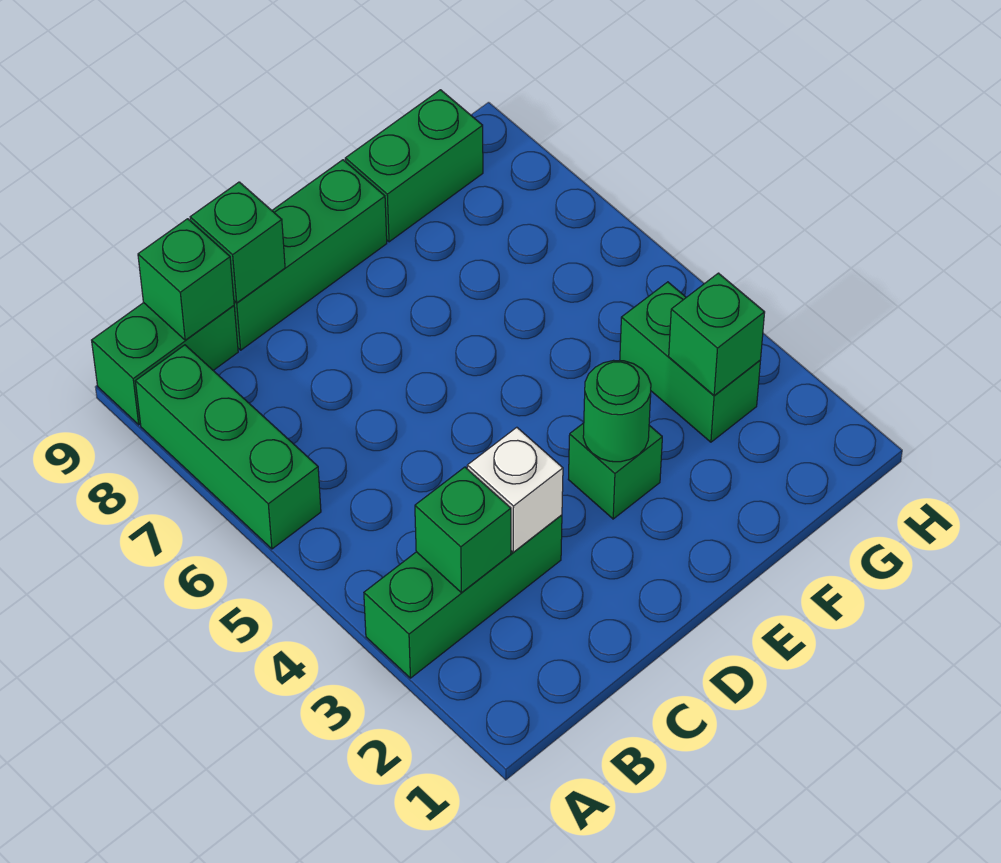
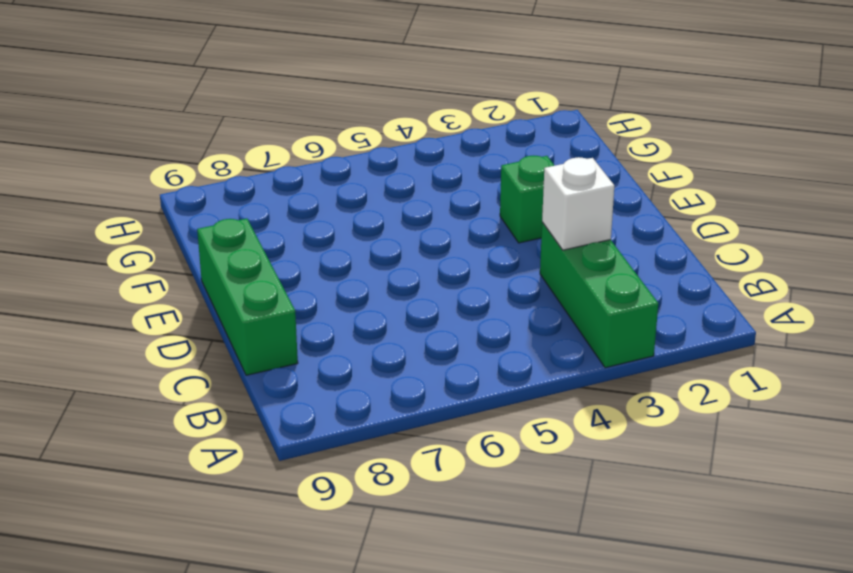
none -> green 1x3 brick [135,345,321,549]
none -> green 1x2 brick [92,303,238,425]
none -> green 1x2 brick [345,90,483,242]

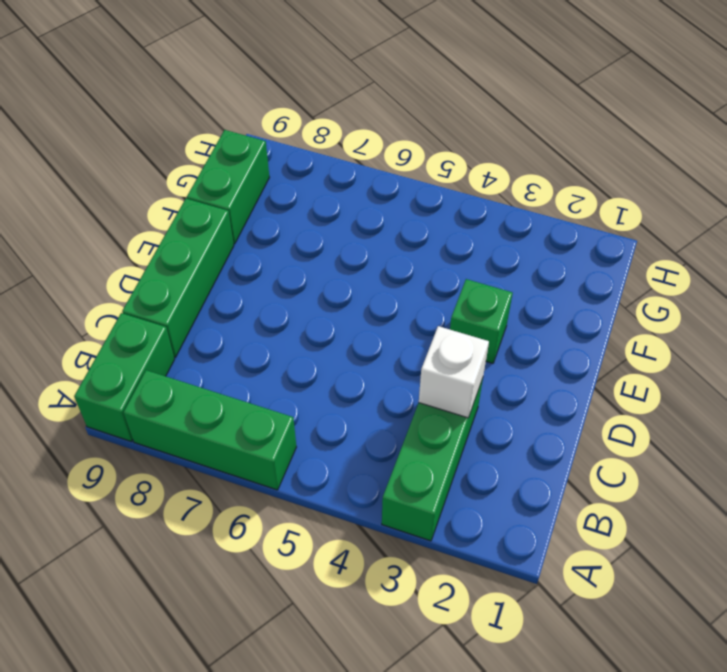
none -> green 1x2 brick [620,282,760,442]
none -> green 1x1 brick [415,467,511,593]
none -> green 1x1 brick [138,219,234,340]

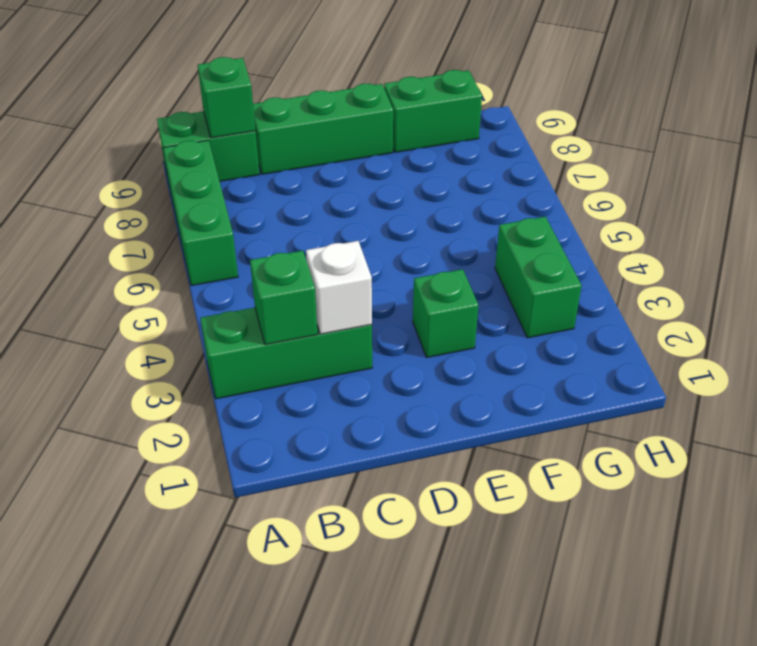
none -> green 1x1 brick [190,182,285,303]
none -> green 1x1 round brick [583,360,651,462]
none -> green 1x1 brick [669,273,765,396]

